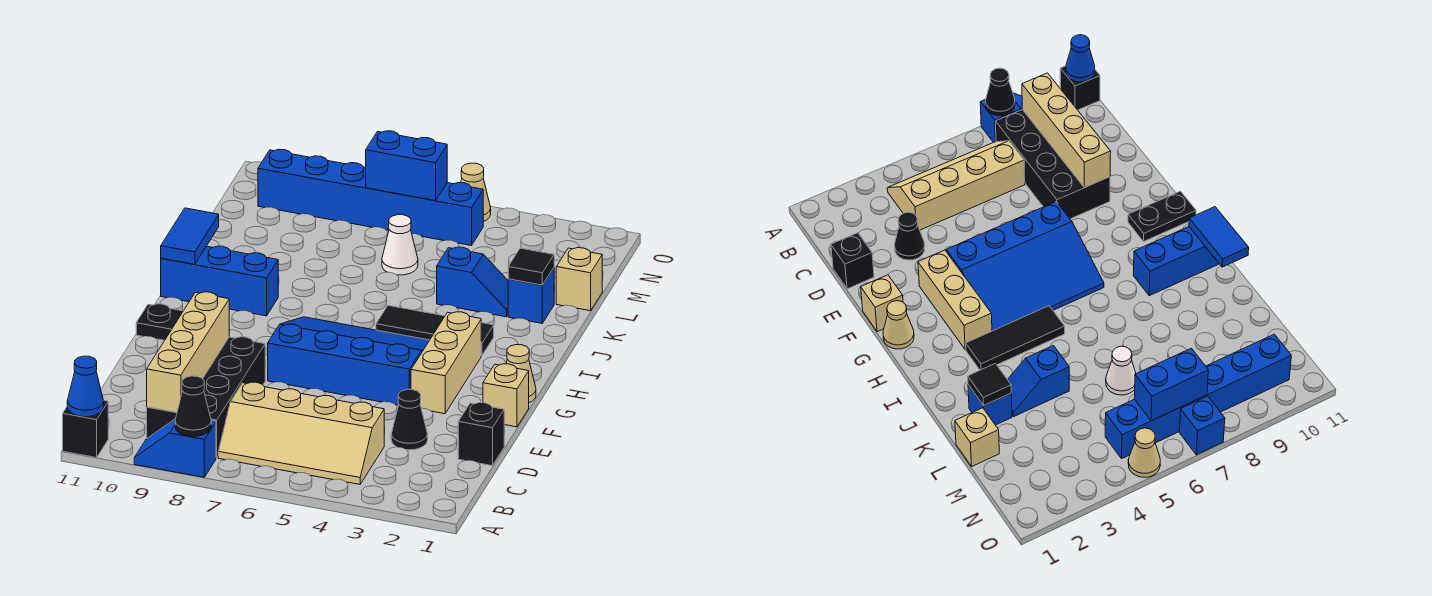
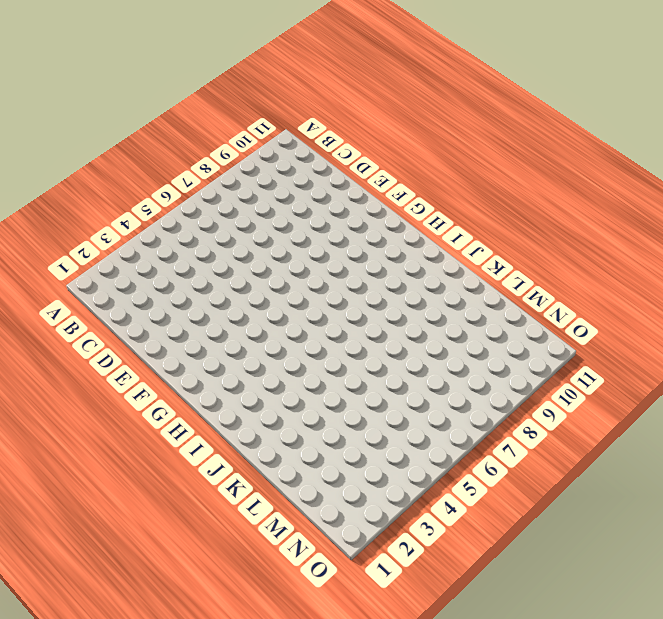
none -> blue 1x2 slope [134,419,216,477]
none -> black 1x1 brick [63,401,108,458]
none -> tan 2x4 slope [218,382,384,484]

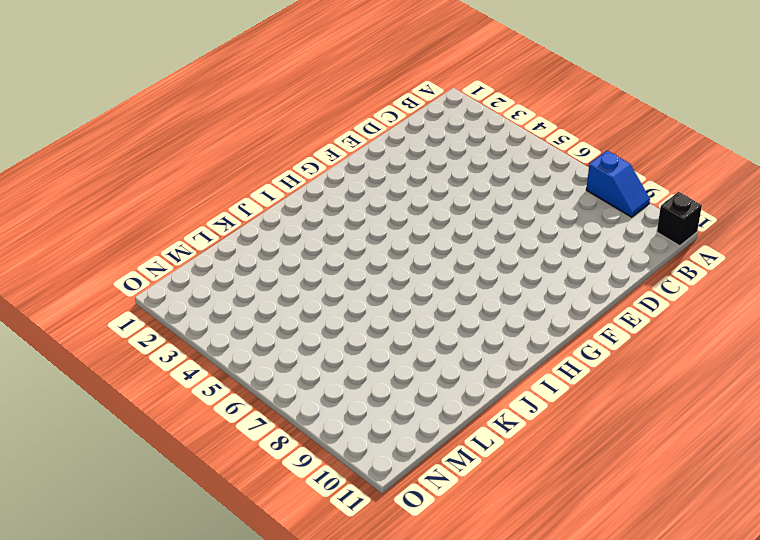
none -> tan 2x4 slope [218,382,384,484]
none -> black 2x4 brick [147,337,265,458]
none -> black 1x1 brick [458,403,504,466]

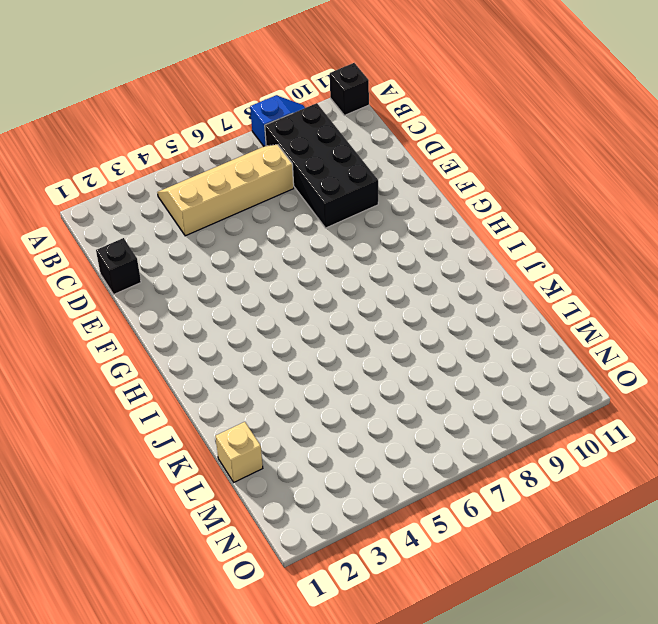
none -> black 1x1 cone [391,389,428,450]
none -> tan 1x1 brick [483,364,529,427]
none -> tan 1x3 brick [411,312,481,414]

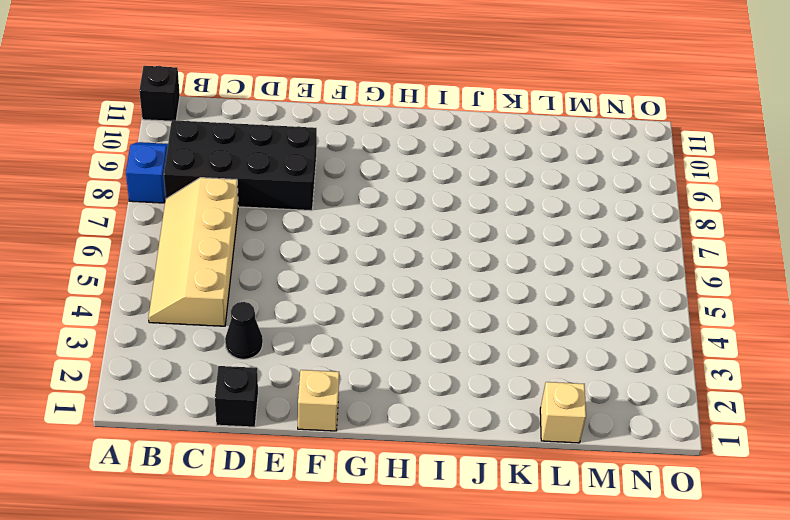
none -> tan 1x3 brick [411,312,481,414]
none -> blue 3x4 slope [268,317,430,405]
none -> tan 1x1 cone [506,345,536,403]

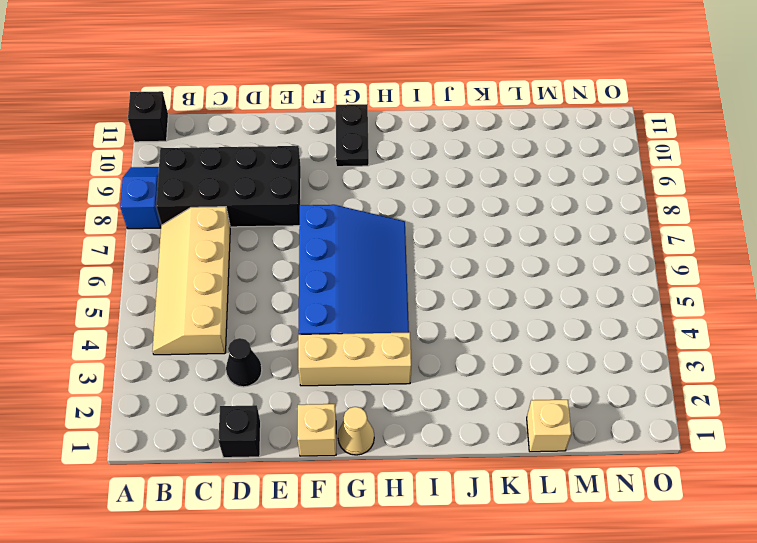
none -> black 1x3 tile [376,305,494,356]
none -> blue 1x3 brick [161,246,278,316]
none -> blue 1x1 brick [508,268,554,323]

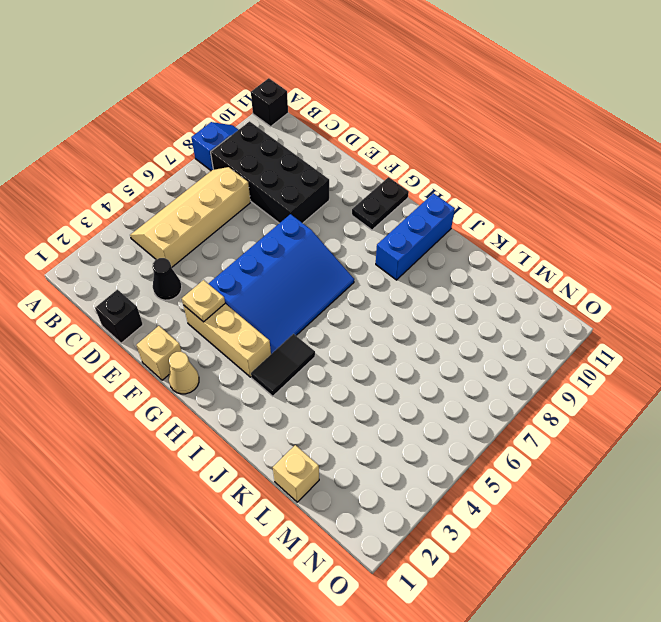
tan 1x1 plate [182,280,225,322] -> none
black 1x2 tile [251,334,315,396] -> black 1x3 tile [376,305,494,356]
none -> blue 1x1 brick [508,268,554,323]
none -> blue 1x2 slope [437,247,508,317]
none -> white 1x1 cone [382,215,418,275]

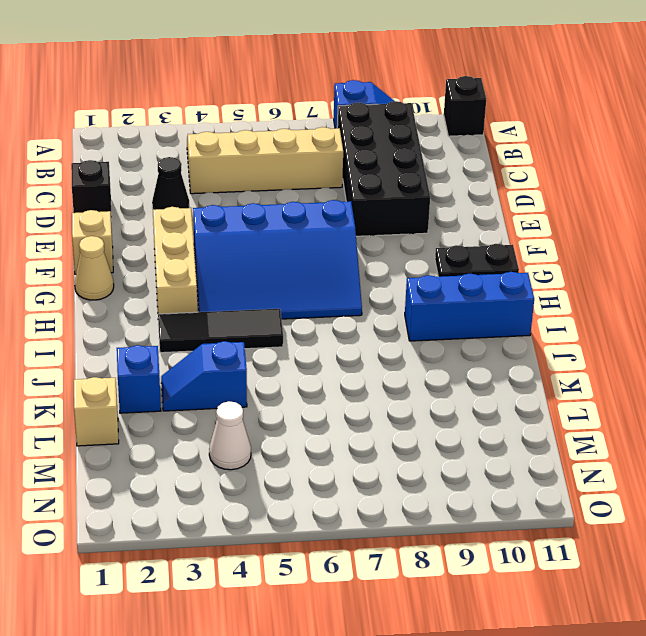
white 1x1 cone [209,401,251,470] -> white 1x1 cone moved to [382,215,418,275]
none -> blue 1x6 brick [258,149,483,246]
none -> tan 1x1 cone [461,163,491,222]
none -> blue 1x1 brick [1180,396,1225,455]

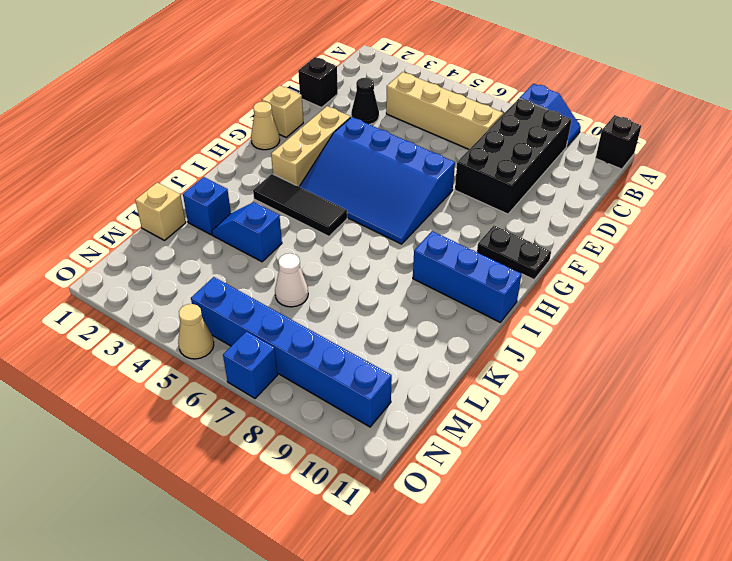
none -> black 1x1 cone [175,376,211,437]
none -> blue 1x1 cone [67,356,104,417]
none -> tan 1x4 brick [147,292,229,412]

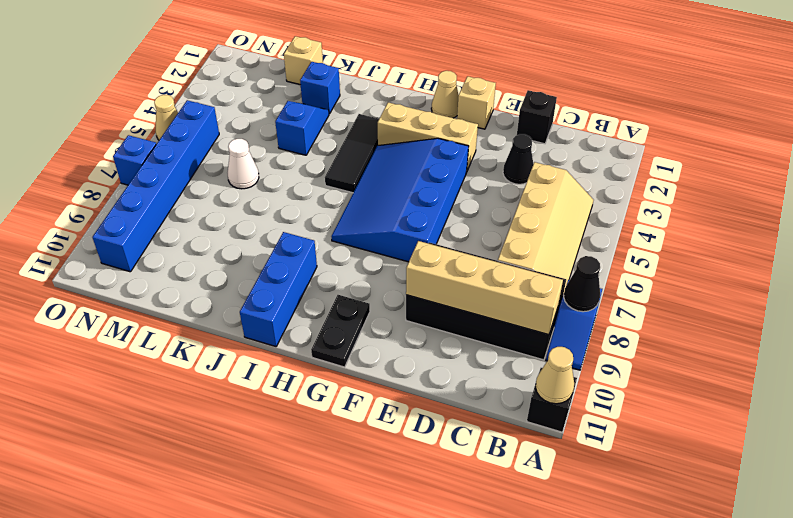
tan 1x1 cone [536,347,574,404] -> blue 1x1 cone [67,356,104,417]
none -> blue 1x2 tile [161,208,219,264]
none -> black 1x1 tile [508,248,554,285]
none -> blue 1x2 brick [366,131,447,201]

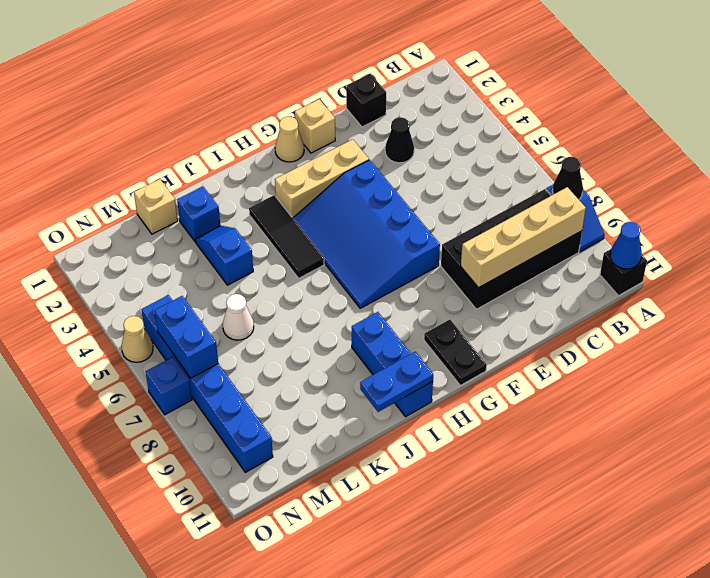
blue 1x2 plate [360,352,433,412] -> blue 1x2 tile [161,208,219,264]
none -> tan 2x4 slope [218,382,384,484]
none -> black 1x1 tile [508,248,554,285]

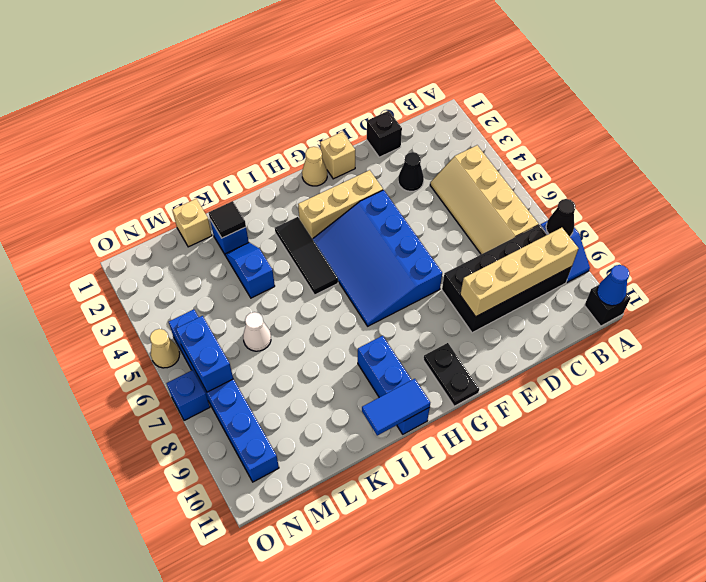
tan 2x4 slope [430,145,539,254] -> tan 2x4 slope turned to [218,382,384,484]

